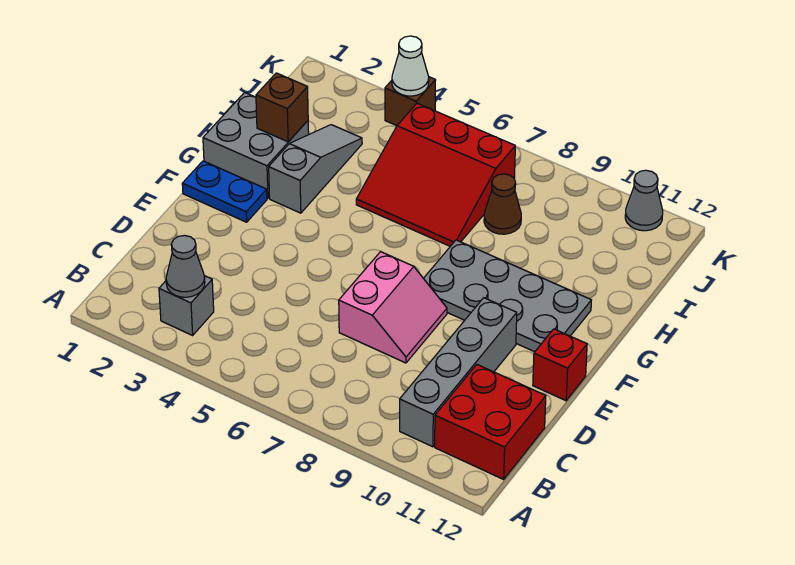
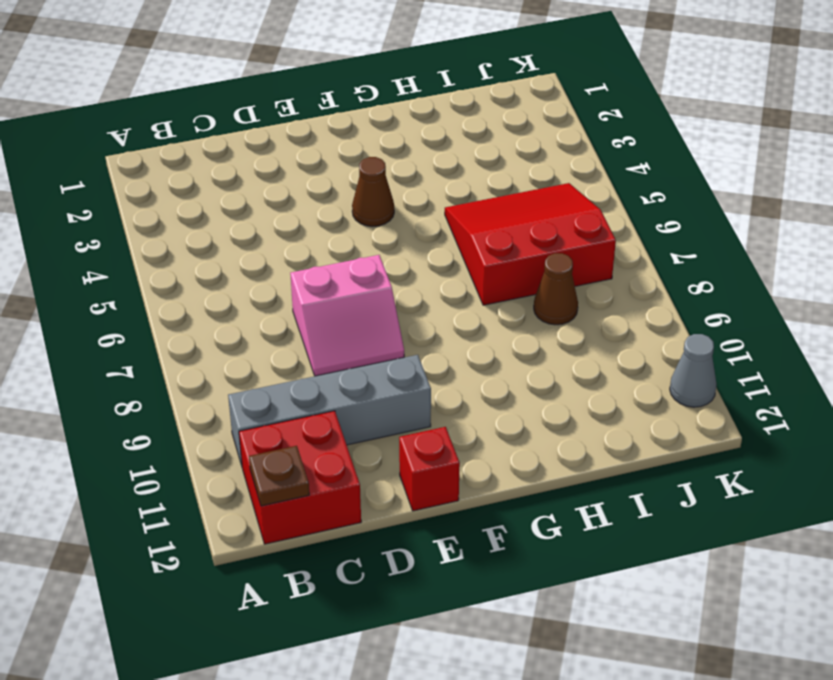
brown 1x1 plate [249,446,309,506] -> none
brown 1x1 cone [352,157,394,227] -> none
red 3x3 slope [445,183,616,305] -> red 3x3 slope turned to [356,103,515,246]
none -> grey 1x1 brick [159,276,214,335]
none -> blue 1x2 plate [182,161,267,222]
none -> grey 2x4 plate [423,240,591,352]

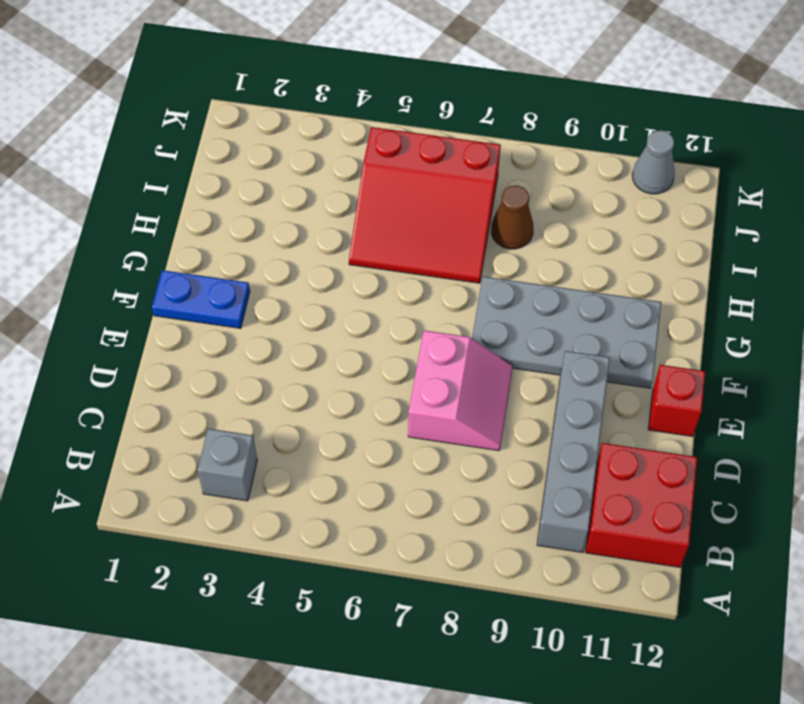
none -> grey 2x2 brick [203,92,309,198]
none -> grey 1x3 slope [269,125,362,213]
none -> brown 1x1 brick [385,77,436,126]

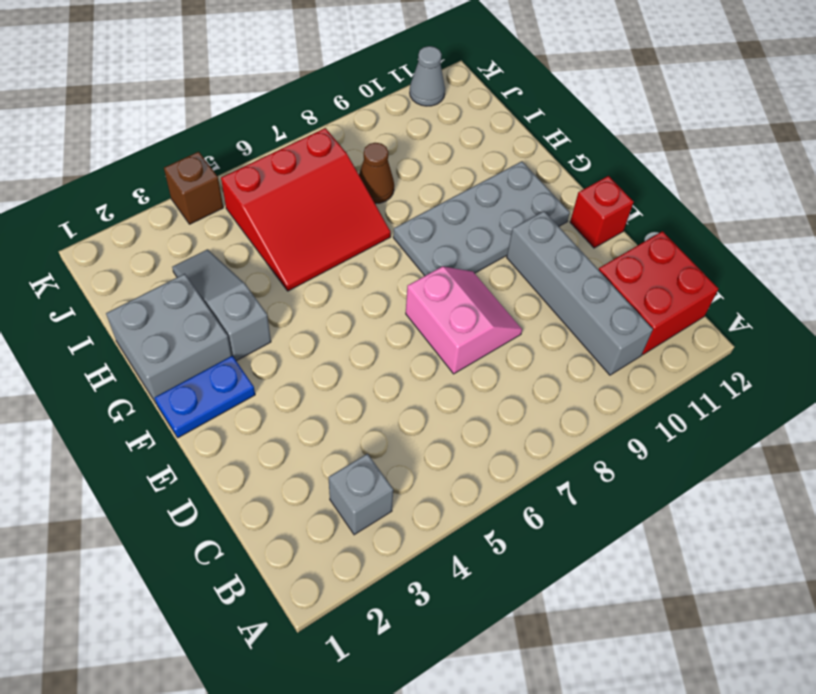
none -> grey 1x1 cone [166,235,205,297]
none -> brown 1x1 brick [256,73,308,142]
none -> white 1x1 cone [392,36,429,96]

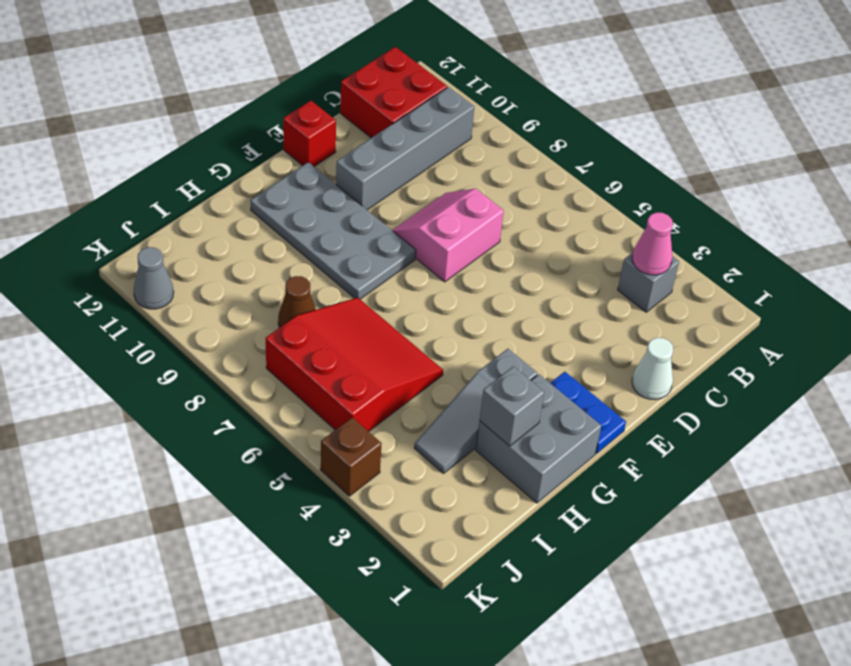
pink 1x1 cone [632,213,673,275] -> grey 1x1 cone [166,235,205,297]
white 1x1 cone [632,338,673,400] -> white 1x1 cone moved to [392,36,429,96]
grey 1x1 brick [480,366,544,446] -> brown 1x1 brick [256,73,308,142]

